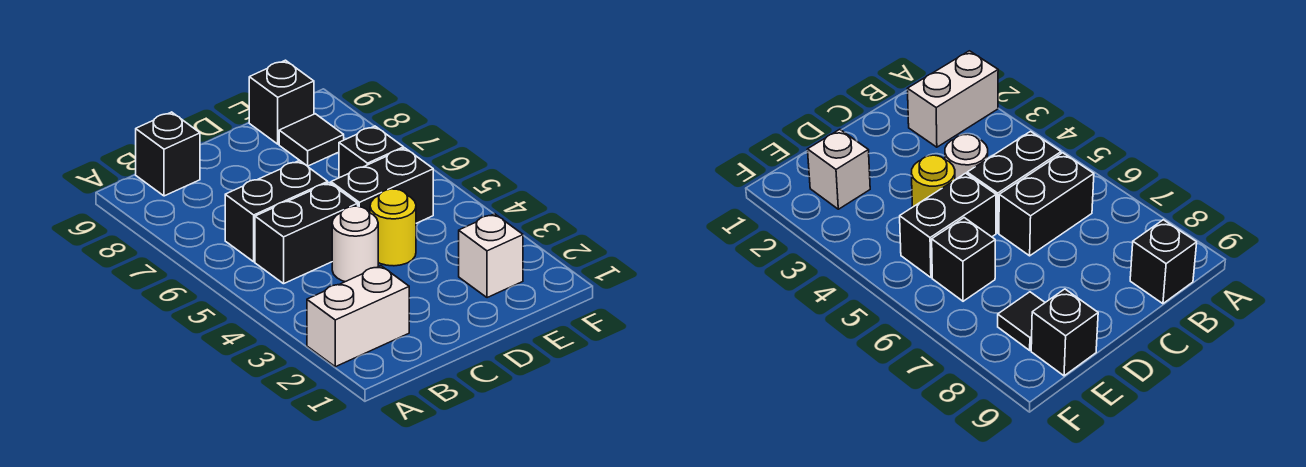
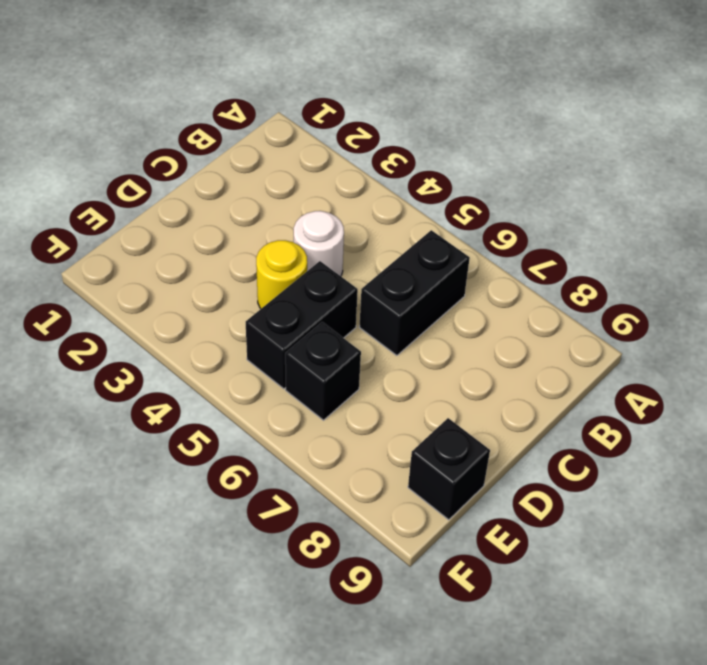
none -> white 1x2 brick [307,266,409,367]
none -> black 1x2 brick [255,183,358,284]

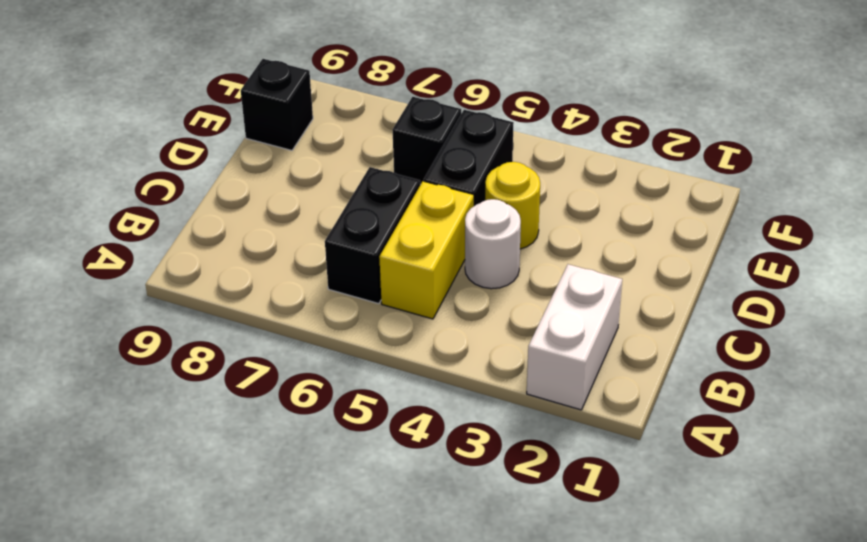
yellow 1x2 brick [379,181,474,319] -> black 1x2 brick [255,183,358,284]
none -> black 1x1 brick [136,112,200,196]
none -> white 1x1 brick [459,214,523,298]

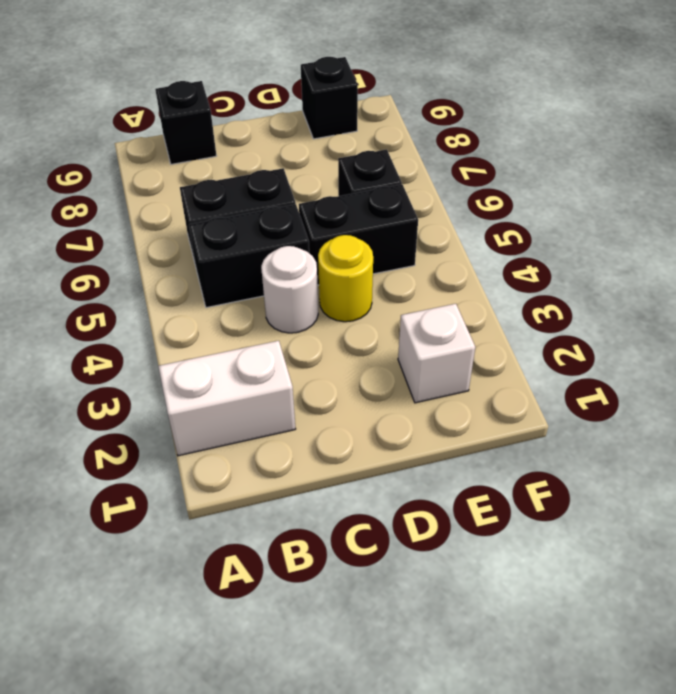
none -> black 1x1 tile [279,114,344,166]

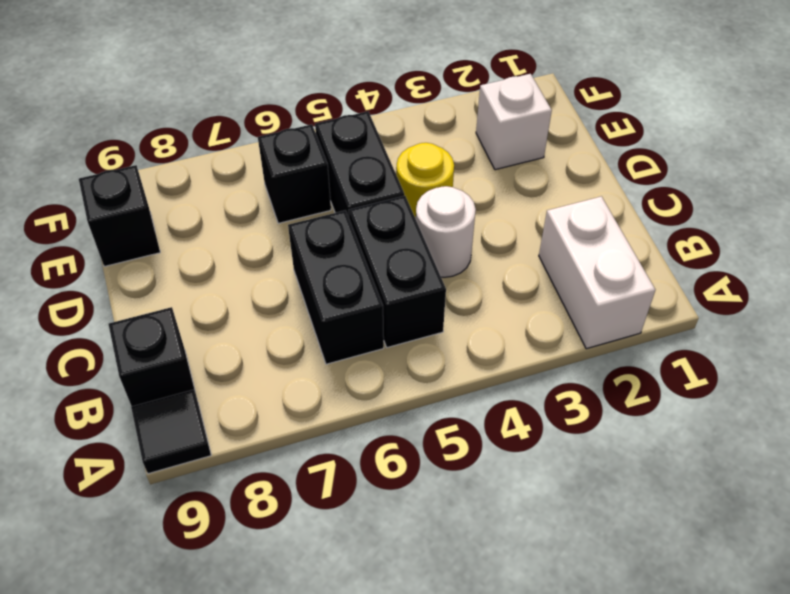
black 1x1 tile [131,390,211,474] -> black 1x1 tile moved to [279,114,344,166]

